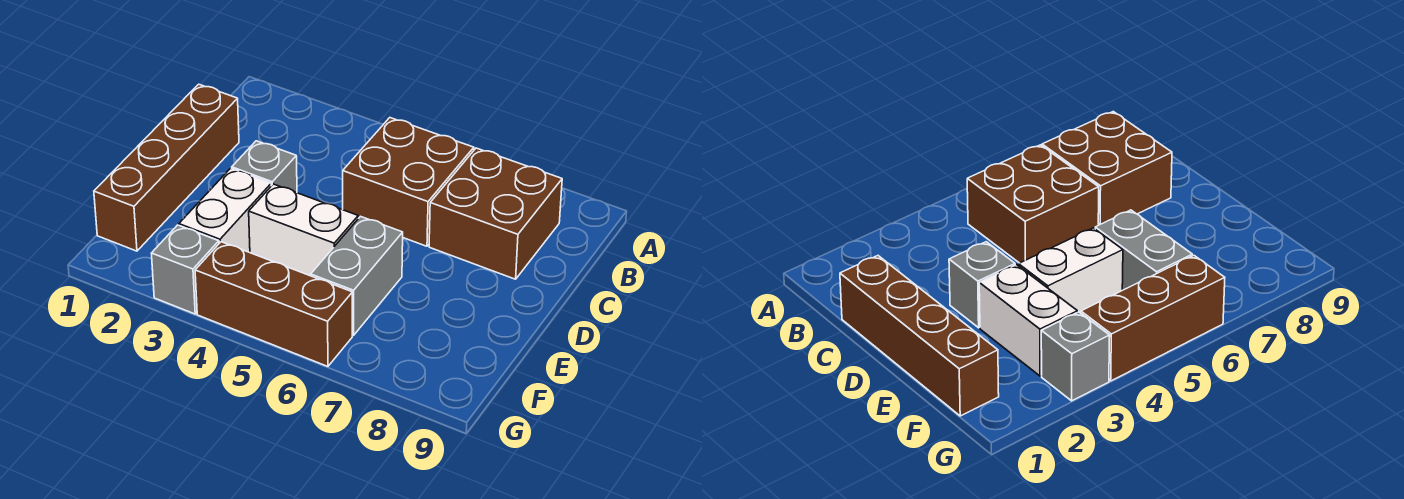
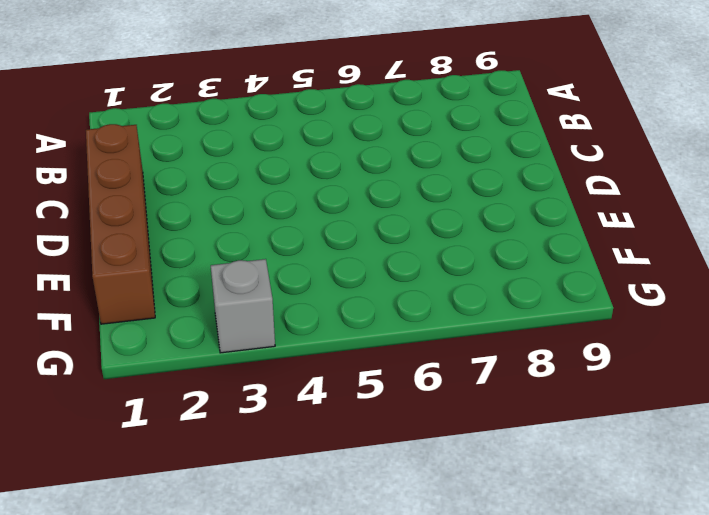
none -> brown 2x2 brick [343,118,474,246]
none -> brown 2x2 brick [429,148,562,279]

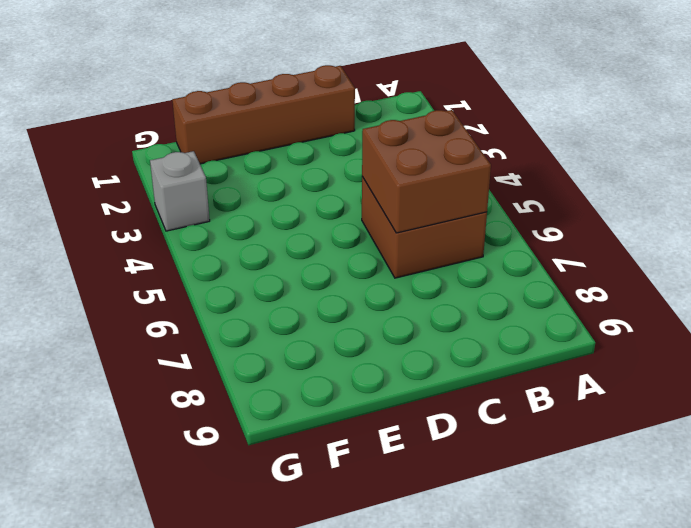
brown 2x2 brick [362,110,491,233] -> brown 2x2 brick moved to [429,148,562,279]
none -> grey 1x1 brick [232,141,297,193]
none -> white 1x2 brick [179,168,271,253]

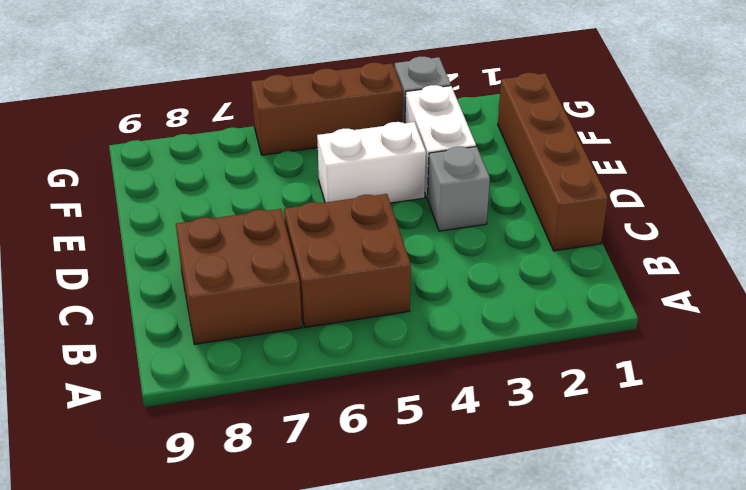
none -> grey 1x2 brick [311,216,403,335]

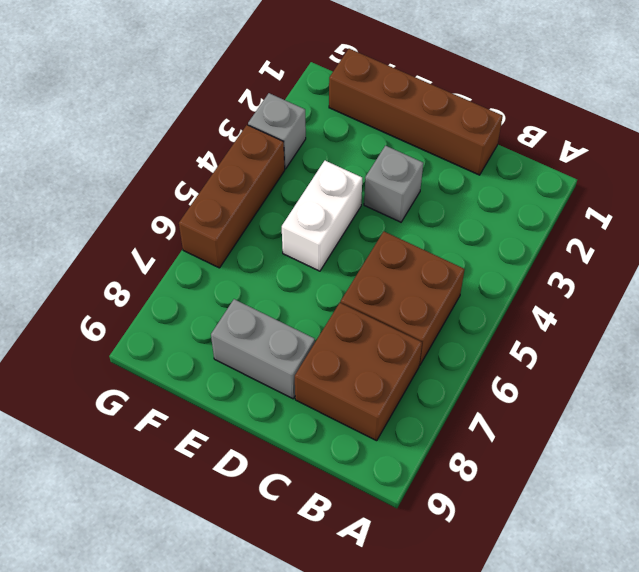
grey 1x2 brick [211,299,315,399] -> grey 1x2 brick moved to [311,216,403,335]
none -> white 1x2 brick [179,168,271,253]

